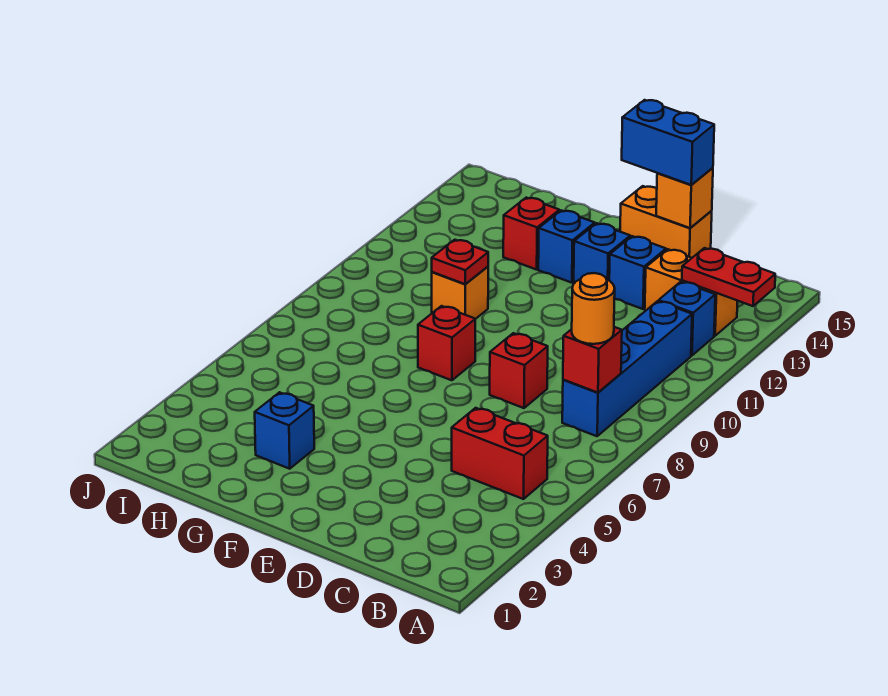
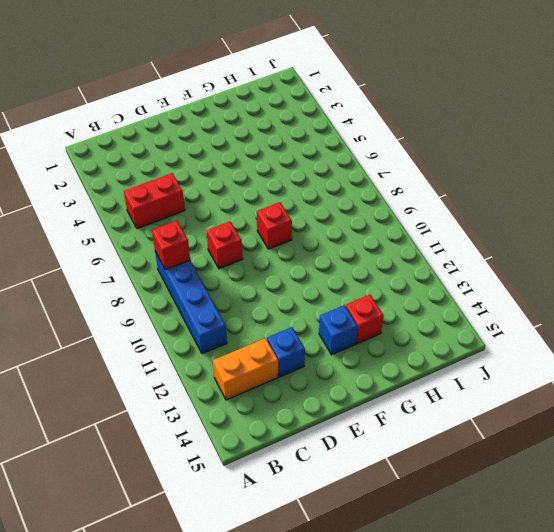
none -> blue 1x1 brick [659,282,715,355]
none -> orange 1x2 brick [620,186,712,258]
none -> blue 1x1 brick [574,223,630,283]

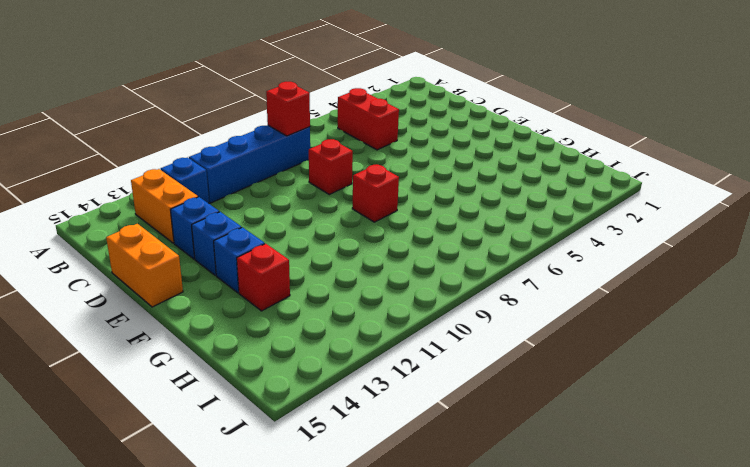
none -> blue 1x1 brick [255,392,314,469]
none -> orange 1x1 brick [432,267,488,319]
none -> red 1x2 plate [682,248,775,306]

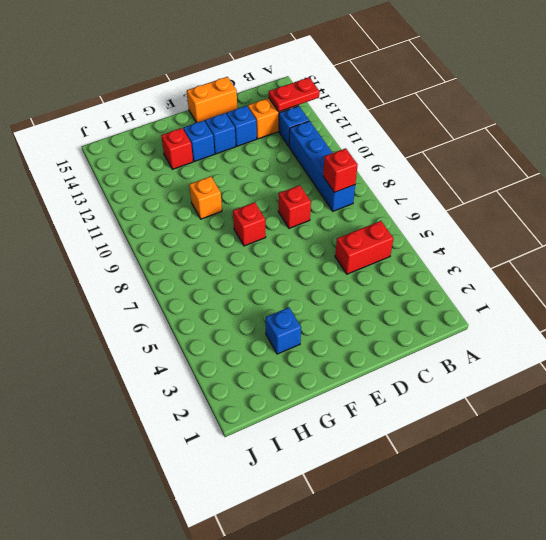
none -> orange 1x1 brick [656,168,713,228]
none -> red 1x1 plate [432,240,488,284]
none -> orange 1x1 round brick [572,273,615,344]

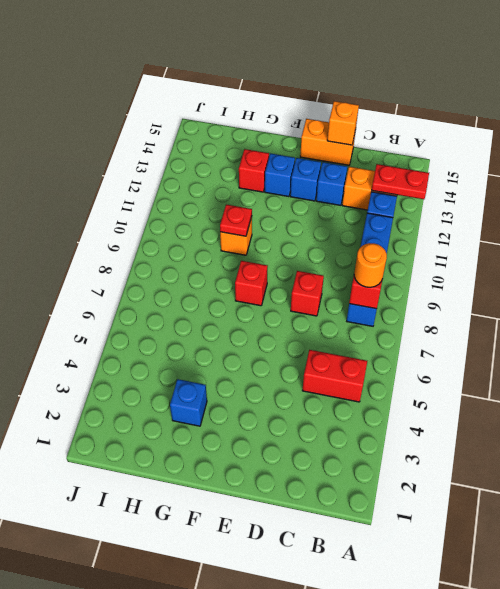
none -> blue 1x2 brick [622,100,714,185]

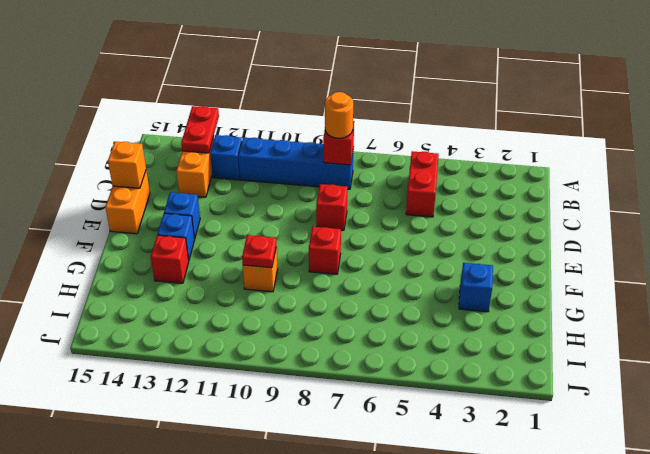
none -> blue 1x1 brick [609,236,666,309]
none -> blue 1x2 brick [622,100,714,185]

